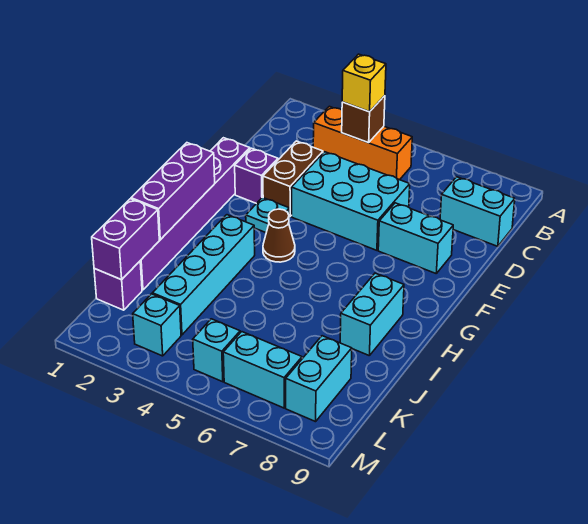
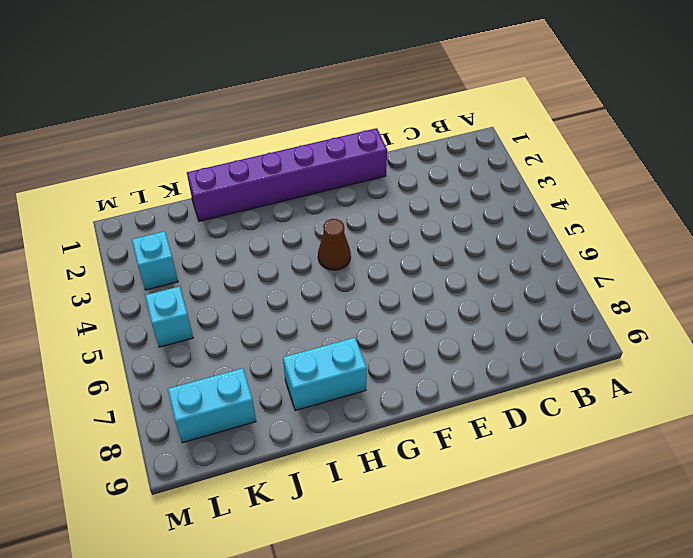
none -> orange 1x3 brick [313,106,412,180]
none -> cyan 1x2 brick [440,177,515,246]
none -> brown 1x2 brick [263,141,323,216]

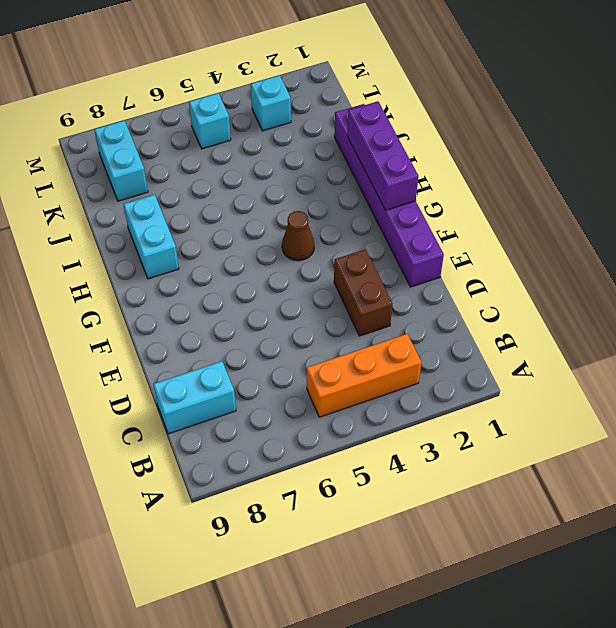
none -> cyan 2x3 brick [292,152,410,250]
none -> purple 1x1 brick [235,148,278,204]
none -> cyan 1x2 brick [378,203,453,273]

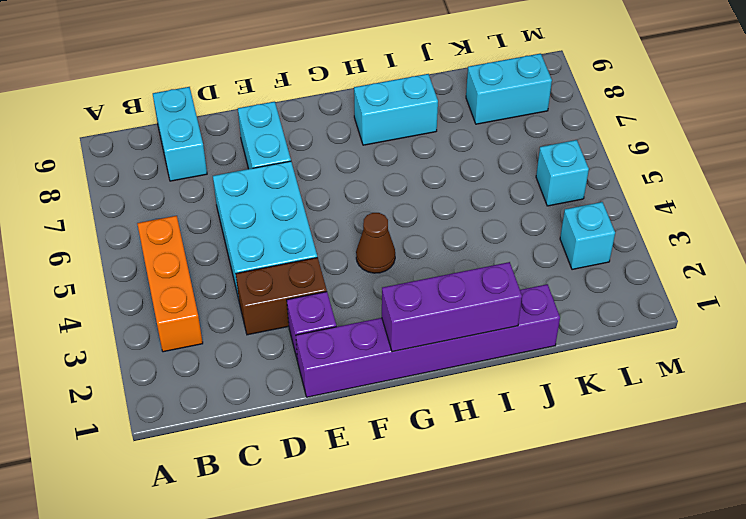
none -> cyan 1x1 plate [246,198,289,233]
none -> cyan 1x4 brick [152,215,255,335]
none -> purple 1x1 brick [94,261,142,310]

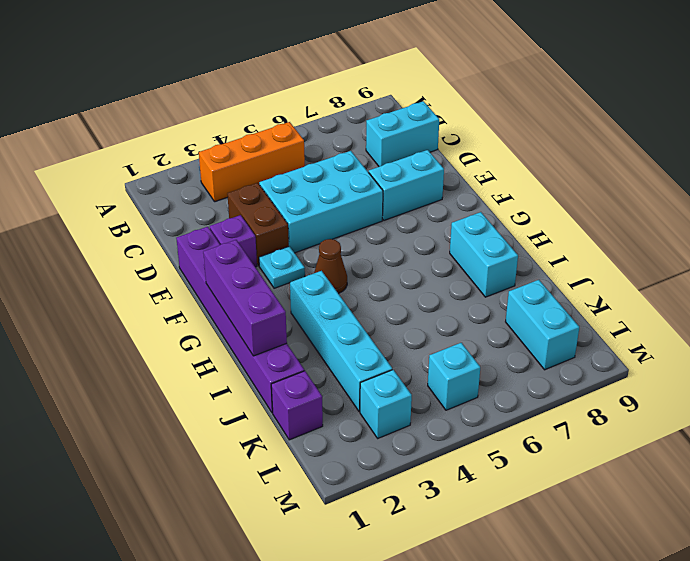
none -> cyan 1x2 brick [223,332,302,408]
none -> brown 1x1 brick [342,96,385,143]
none -> purple 1x2 brick [92,199,159,280]

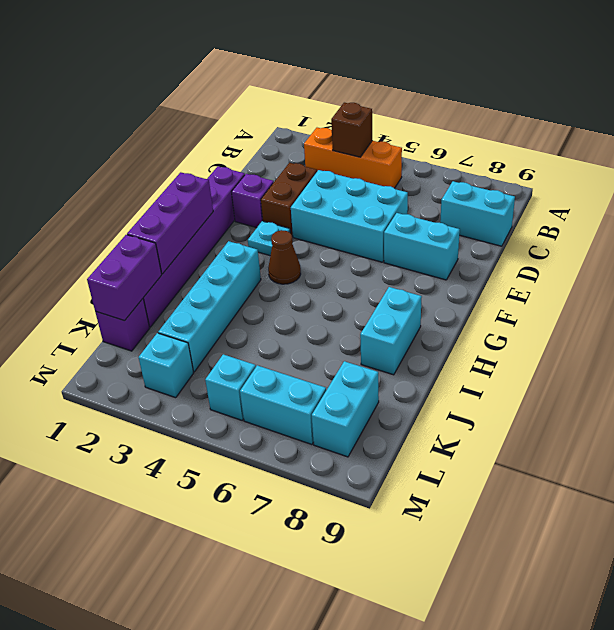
none -> yellow 1x1 brick [342,54,386,112]

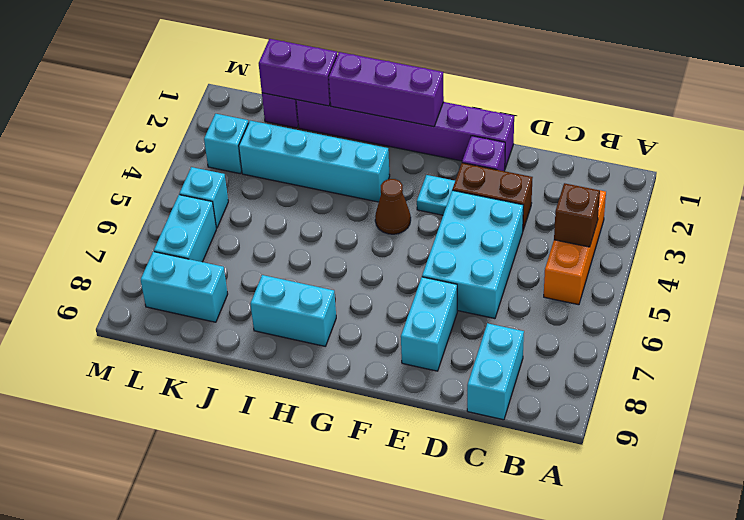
none -> yellow 1x1 brick [342,54,386,112]

